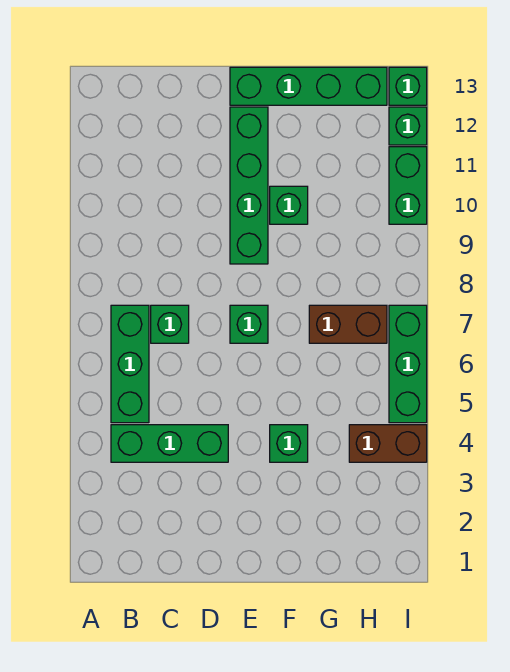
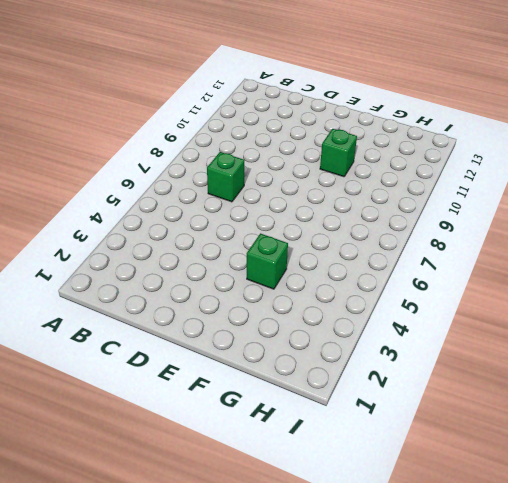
none -> green 1x3 brick [111,425,228,462]
none -> green 1x3 brick [111,305,149,423]
none -> green 1x1 brick [230,305,268,343]

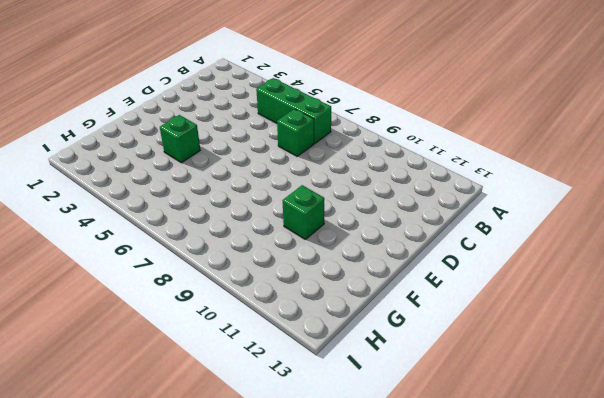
none -> green 1x3 brick [111,425,228,462]
none -> green 1x1 brick [230,305,268,343]
none -> green 1x4 brick [230,107,268,264]

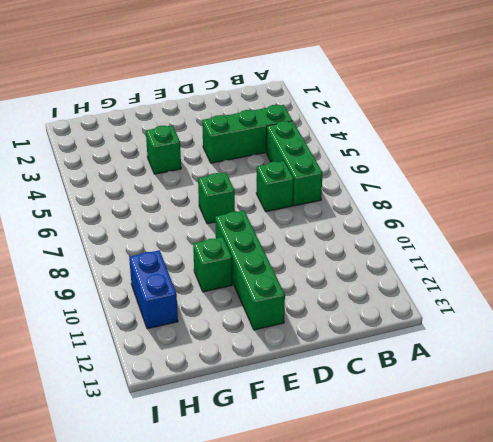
blue 1x2 brick [129,250,178,329] -> none
none -> green 1x4 brick [230,67,387,105]
none -> brown 1x2 brick [309,305,387,343]
none -> brown 1x2 brick [349,425,427,462]

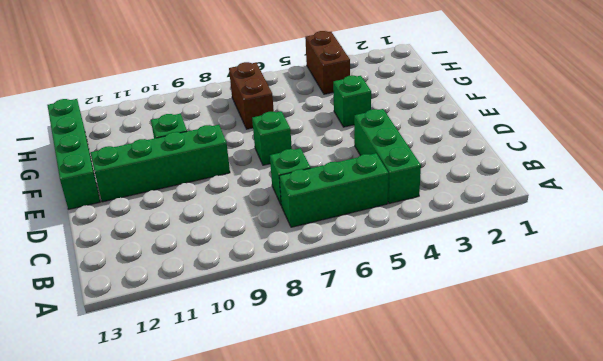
none -> green 1x3 brick [389,305,427,423]
none -> green 1x2 brick [389,147,427,224]
none -> green 1x1 brick [389,107,427,145]

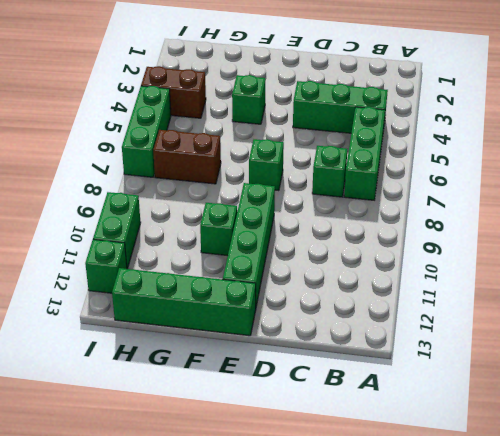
none -> green 1x1 brick [389,67,427,105]

